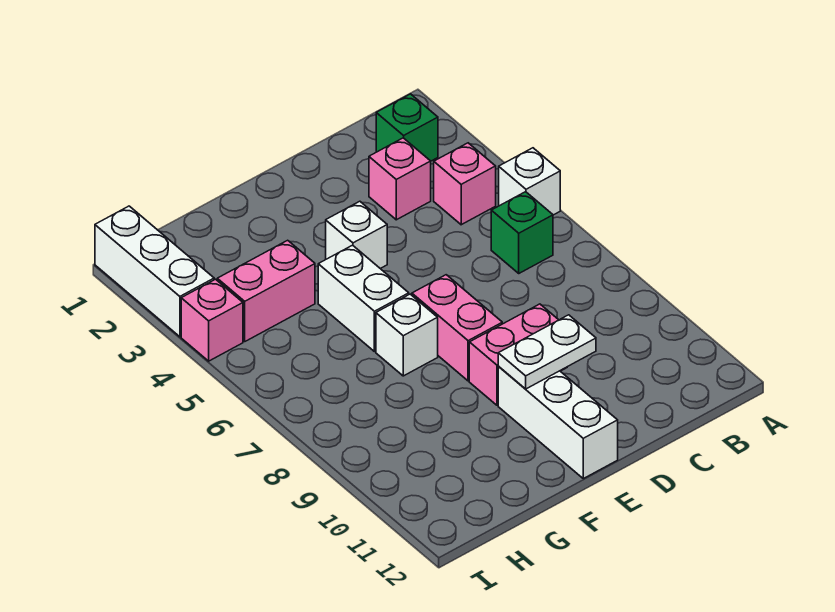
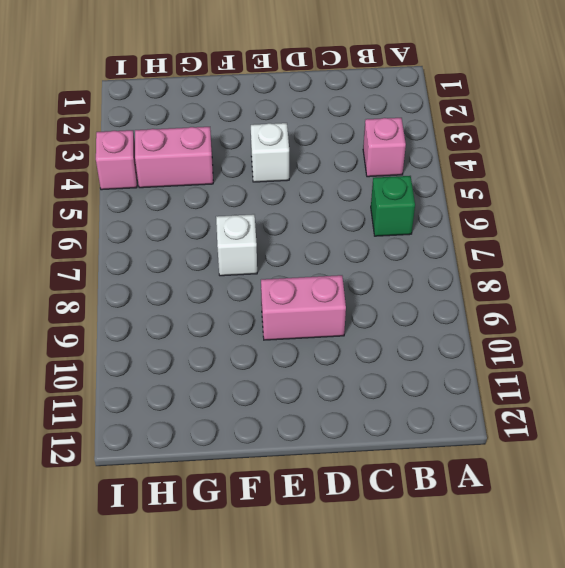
none -> white 1x1 brick [499,148,560,215]
none -> green 1x1 brick [376,94,438,161]
none -> pink 1x1 brick [369,138,431,220]

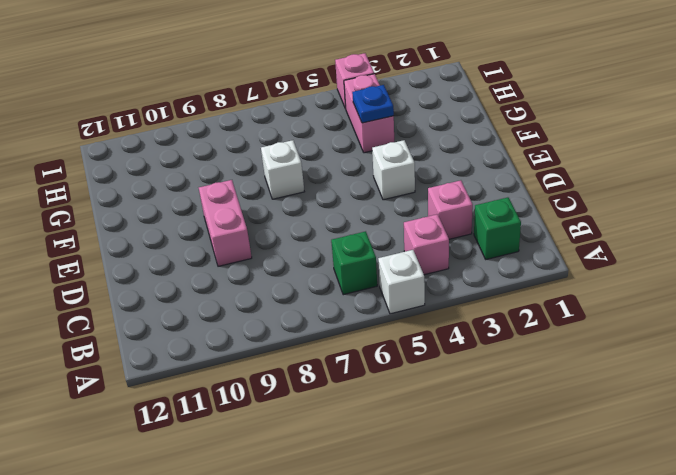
blue 1x1 plate [352,85,394,123] -> none
none -> pink 1x2 brick [412,275,502,381]
none -> white 1x3 brick [498,367,618,479]
none -> white 1x2 brick [318,245,409,352]

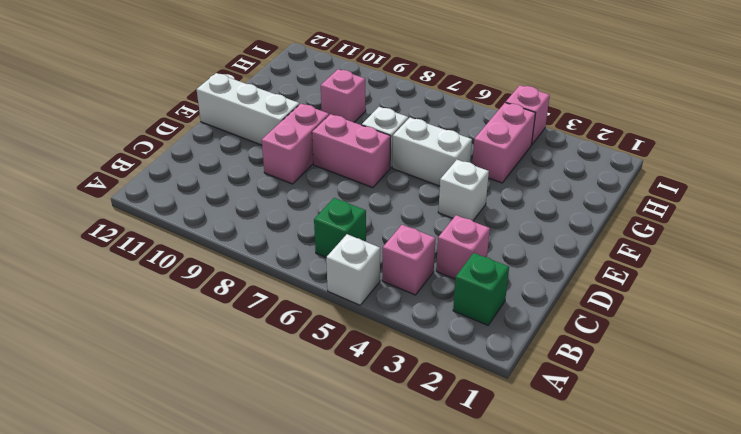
pink 1x1 brick [321,69,366,122] -> none
none -> white 1x3 brick [95,206,214,337]
none -> white 1x2 plate [498,315,596,389]

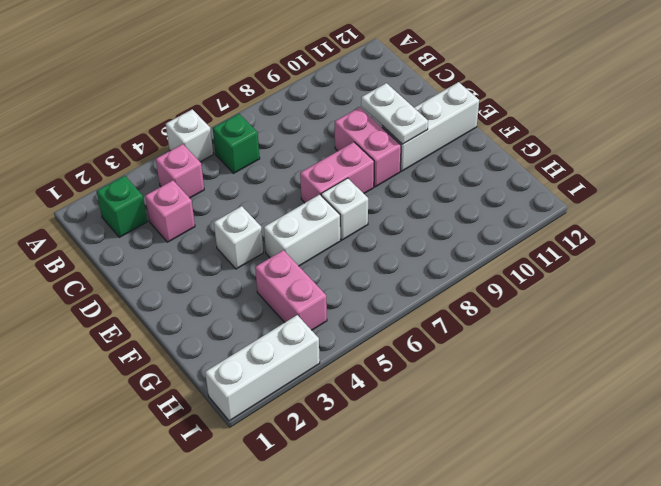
none -> pink 1x1 brick [181,279,243,361]

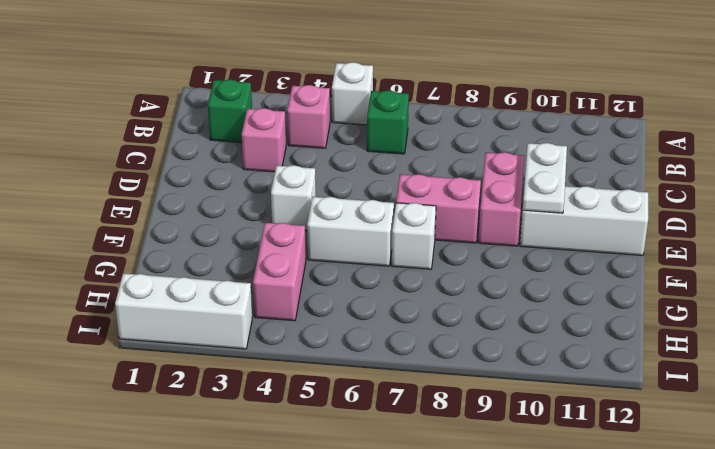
none -> pink 1x1 brick [181,279,243,361]

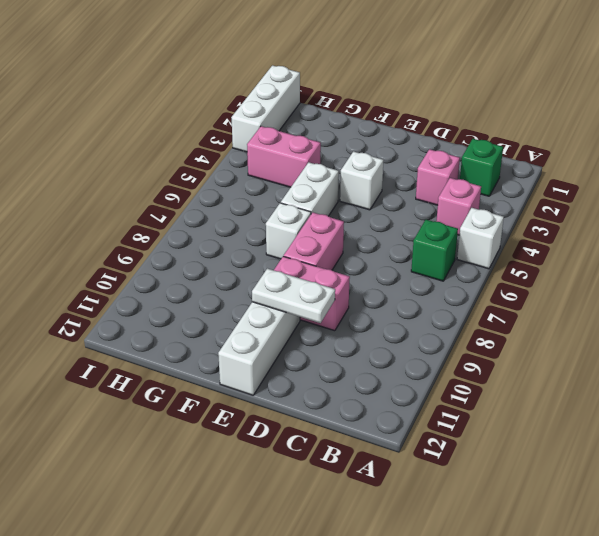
none -> pink 1x1 brick [181,279,243,361]

